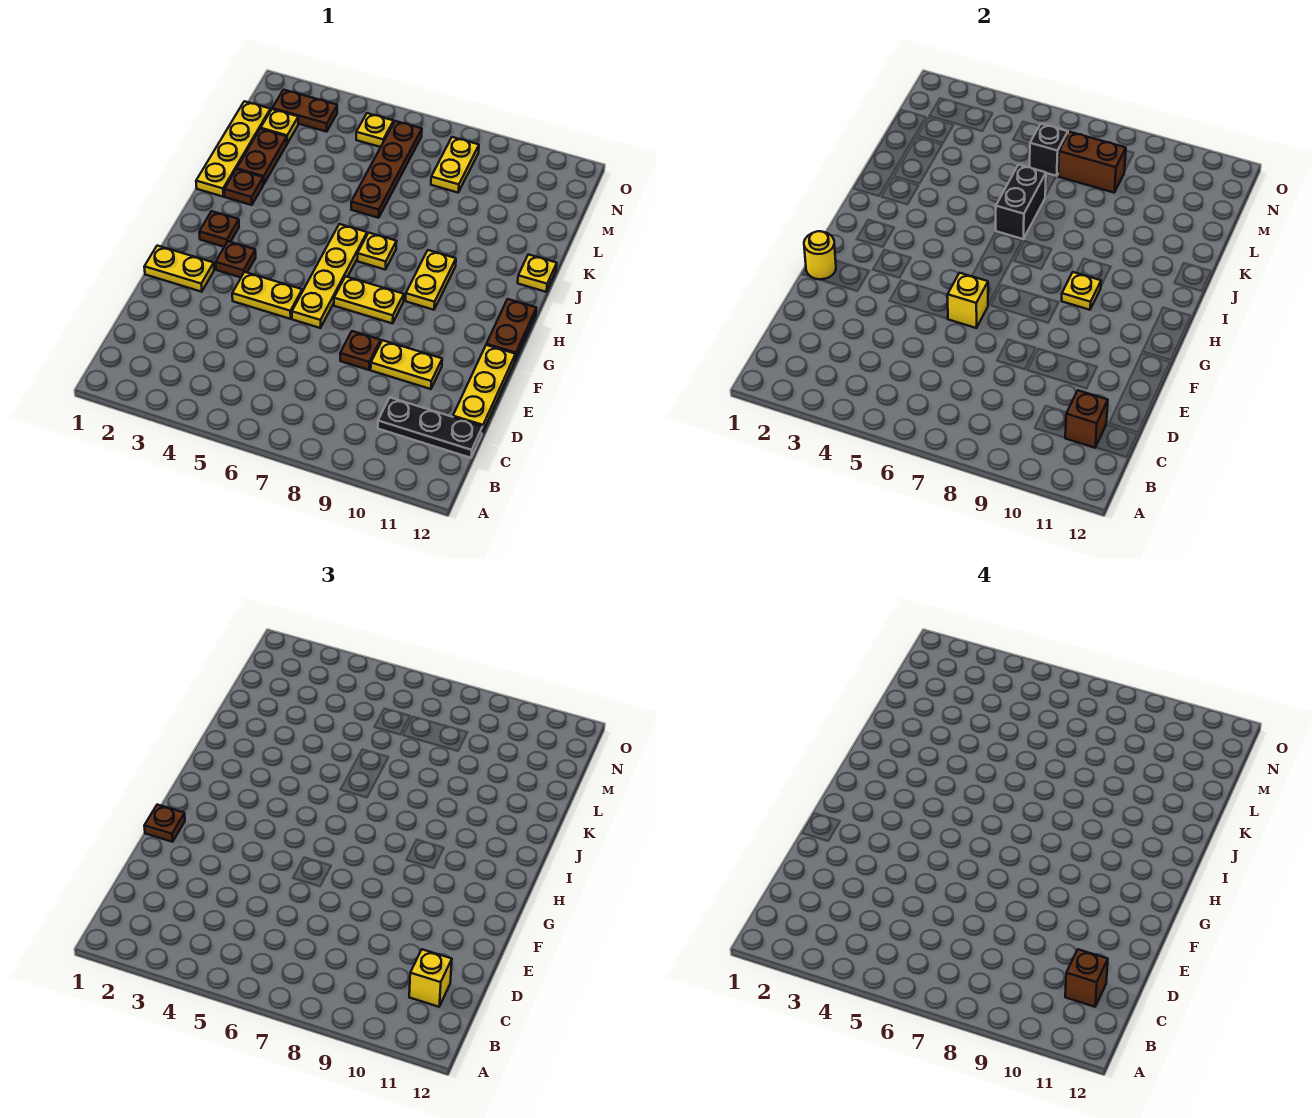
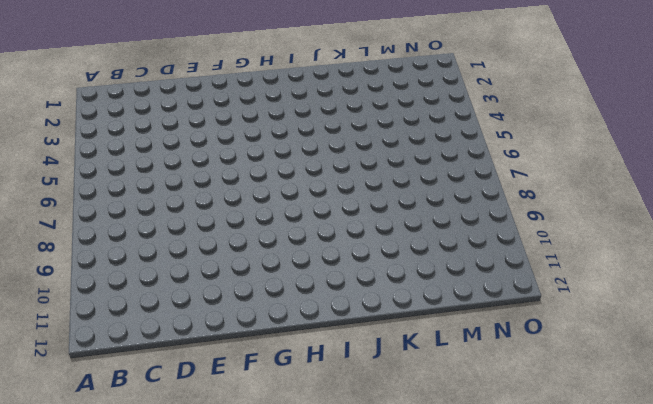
none -> black 1x3 plate [378,398,483,458]
none -> yellow 1x3 plate [453,345,515,433]
none -> brown 1x1 plate [340,331,381,370]
none -> yellow 1x2 plate [371,340,442,389]

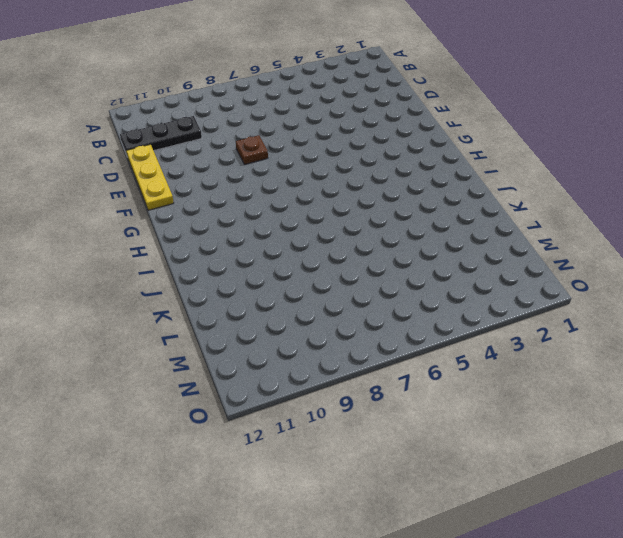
none -> yellow 1x2 plate [371,340,442,389]
none -> yellow 1x2 plate [144,246,214,292]
none -> yellow 1x2 plate [232,272,302,319]
none -> yellow 1x4 plate [292,224,367,328]

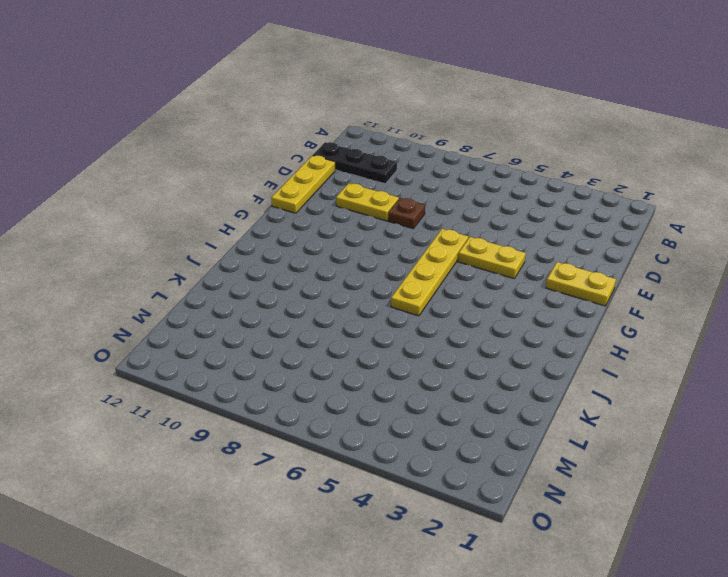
none -> brown 1x1 plate [216,241,256,278]
none -> yellow 1x2 plate [334,276,404,323]
none -> brown 1x2 plate [486,299,536,360]
none -> brown 1x1 plate [199,211,239,247]

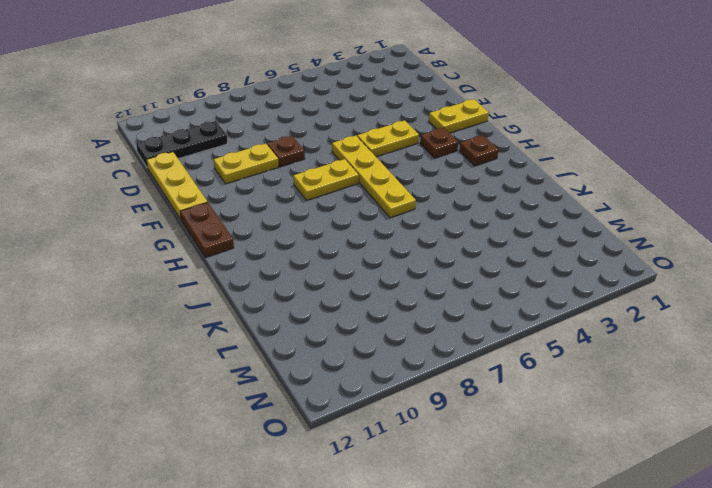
none -> yellow 1x2 plate [406,250,456,310]
none -> yellow 1x1 plate [357,233,397,270]
none -> yellow 1x4 plate [196,101,271,197]
none -> brown 1x1 plate [224,169,263,205]

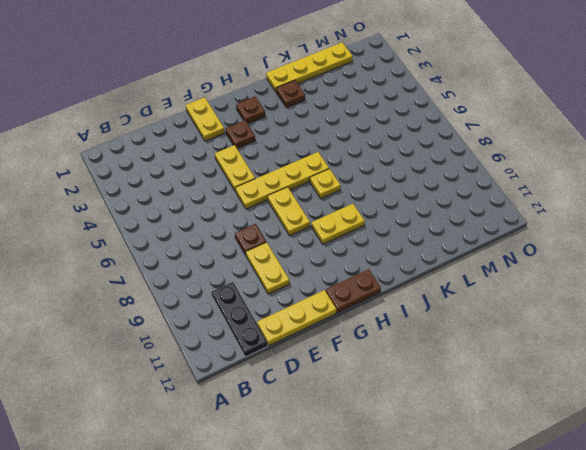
none -> yellow 1x1 plate [518,254,557,292]
none -> brown 1x2 plate [237,129,287,184]
none -> brown 1x4 plate [351,121,422,218]
none -> yellow 1x1 plate [261,109,298,143]

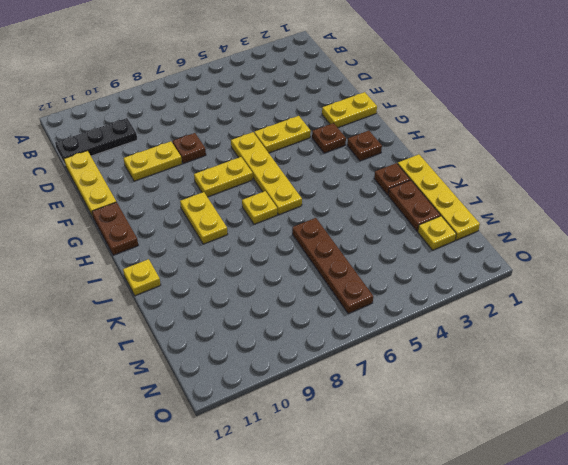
none -> yellow 1x2 plate [431,137,479,193]
none -> brown 1x2 plate [272,90,337,132]
none -> yellow 1x1 plate [356,113,394,147]
none -> brown 1x1 brick [1065,390,1108,448]

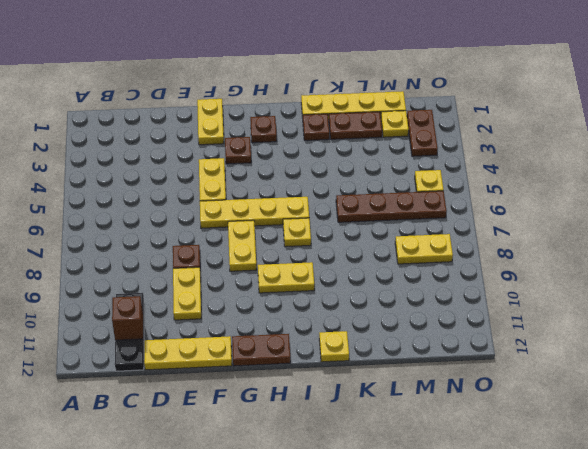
none -> yellow 1x1 round brick [804,231,836,279]
none -> yellow 1x1 brick [948,273,988,328]
none -> yellow 1x1 plate [1062,272,1101,310]
none -> black 1x2 brick [996,165,1046,239]

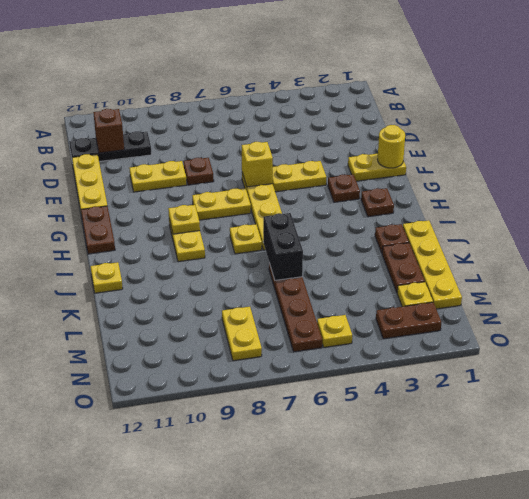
none -> black 1x1 brick [1030,124,1068,176]
none -> brown 1x2 brick [1058,132,1126,193]
none -> yellow 1x1 brick [409,949,452,1007]
none -> brown 1x1 plate [144,805,185,842]

